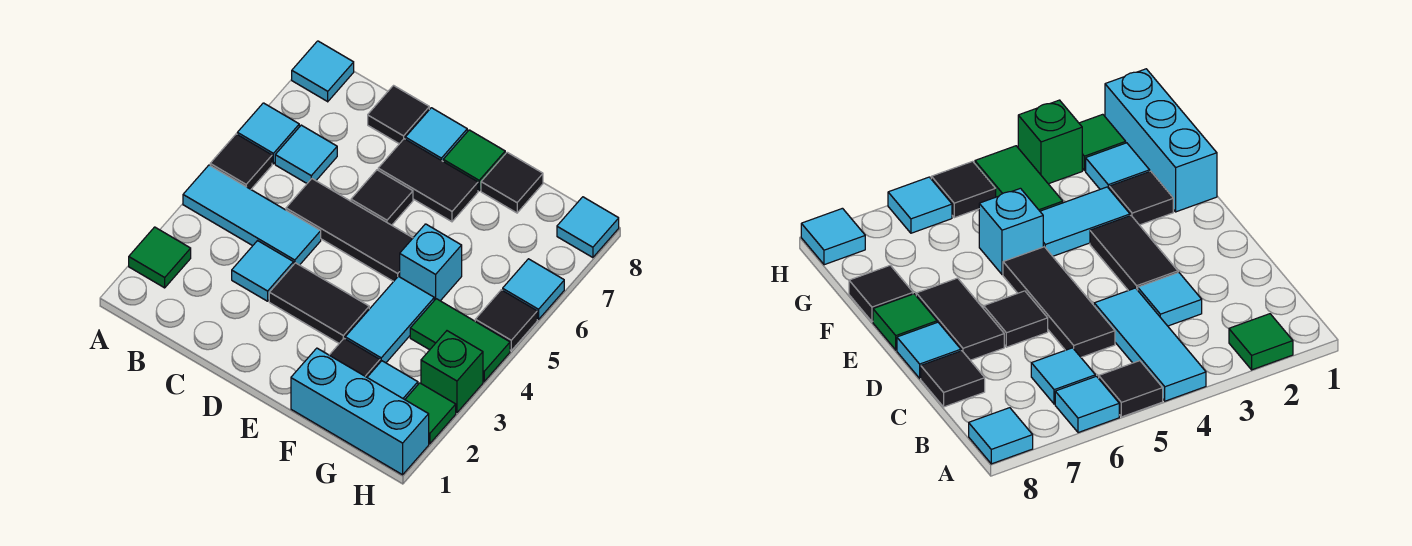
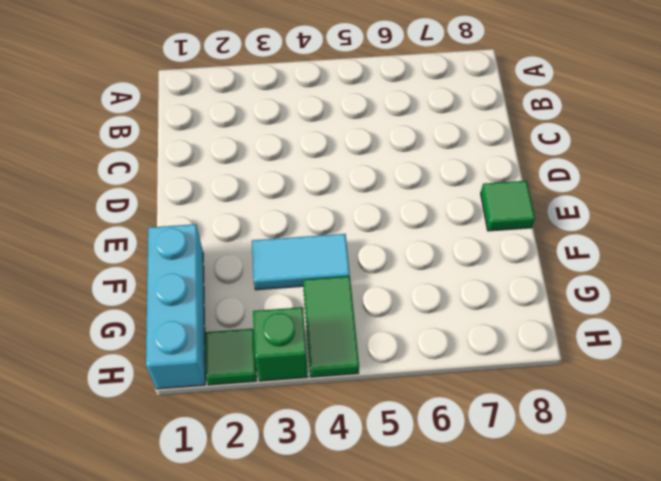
none -> green 1x1 tile [129,227,191,288]
none -> cyan 1x3 tile [183,165,321,265]
none -> black 1x1 tile [210,134,272,189]

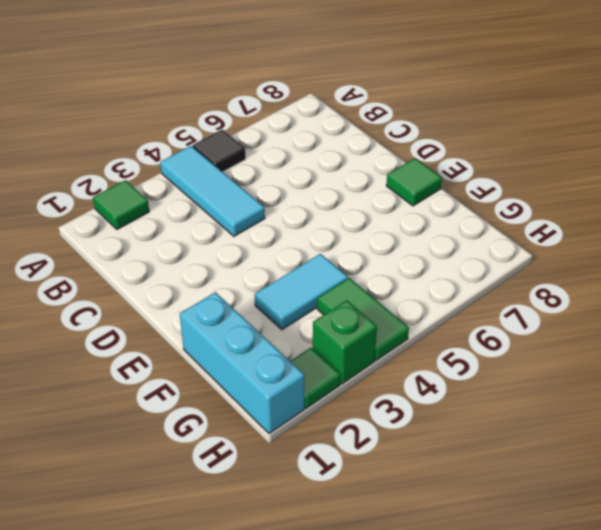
none -> cyan 1x1 tile [237,103,299,164]
none -> cyan 1x1 tile [292,41,354,102]
none -> cyan 1x1 tile [275,125,337,183]

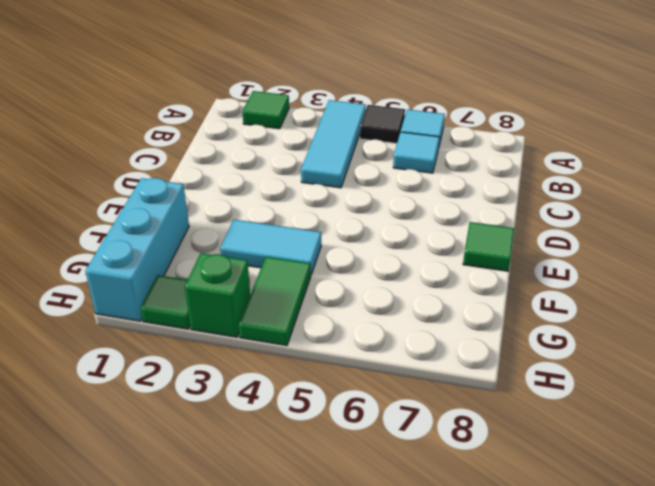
none -> cyan 1x1 tile [292,41,354,102]
none -> cyan 1x1 tile [232,241,294,301]
none -> black 1x3 tile [286,179,413,282]

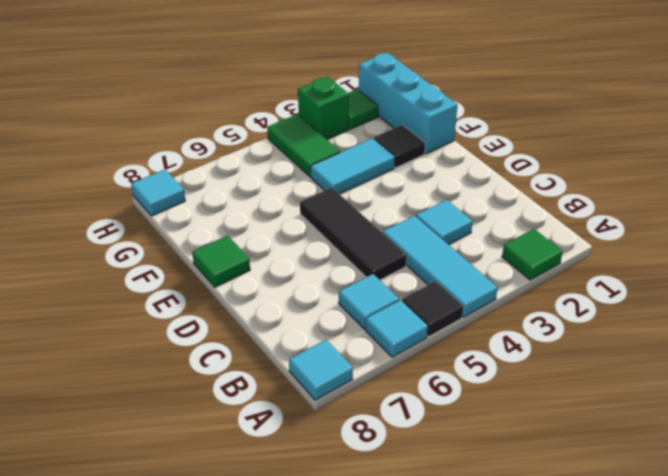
none -> black 1x1 tile [368,86,429,144]
none -> black 1x2 tile [269,263,369,343]
none -> black 1x1 tile [351,170,413,225]

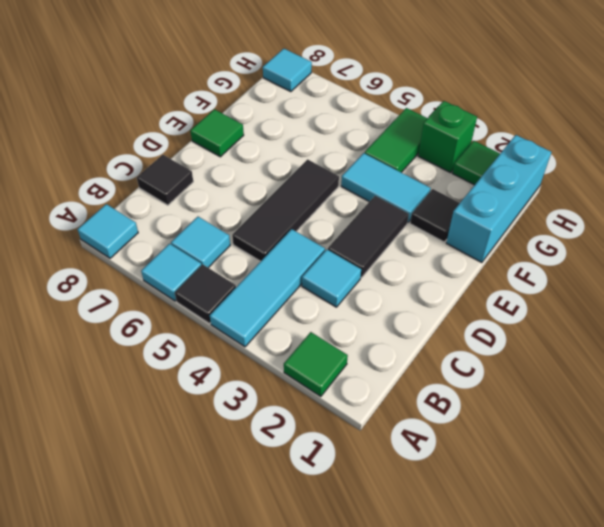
none -> black 1x1 tile [351,170,413,225]
none -> black 1x2 tile [378,139,478,222]
none -> cyan 1x1 tile [405,108,467,161]

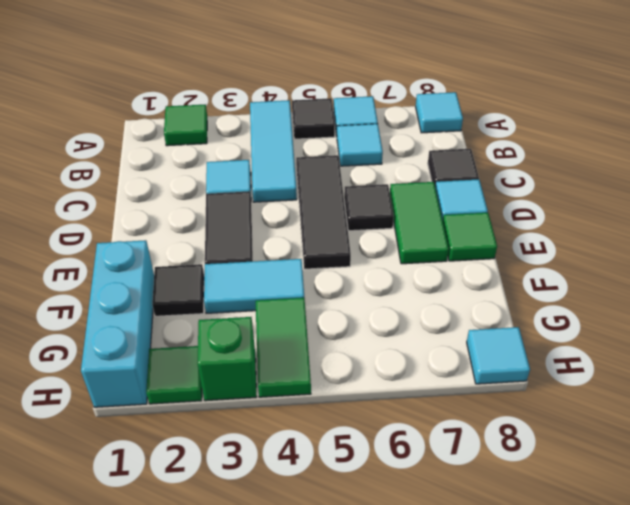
green 1x2 tile [390,182,449,264] -> black 1x2 tile [378,139,478,222]
none -> cyan 1x1 brick [400,224,462,301]
none -> black 1x1 tile [481,152,543,213]
none -> cyan 1x1 tile [367,361,418,400]

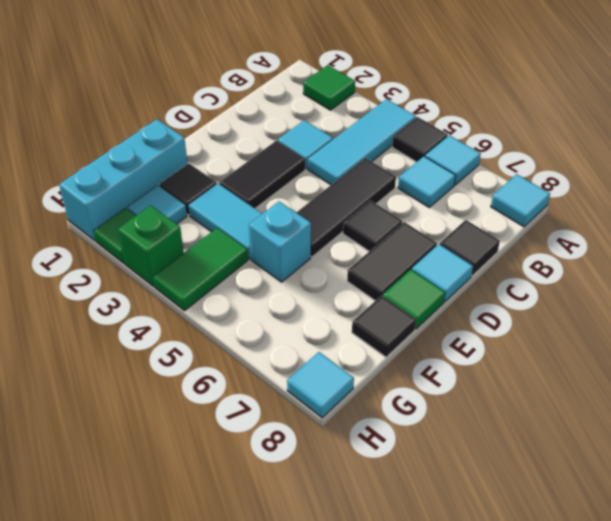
none -> black 1x1 tile [475,290,537,350]
none -> cyan 1x1 tile [503,259,564,320]

